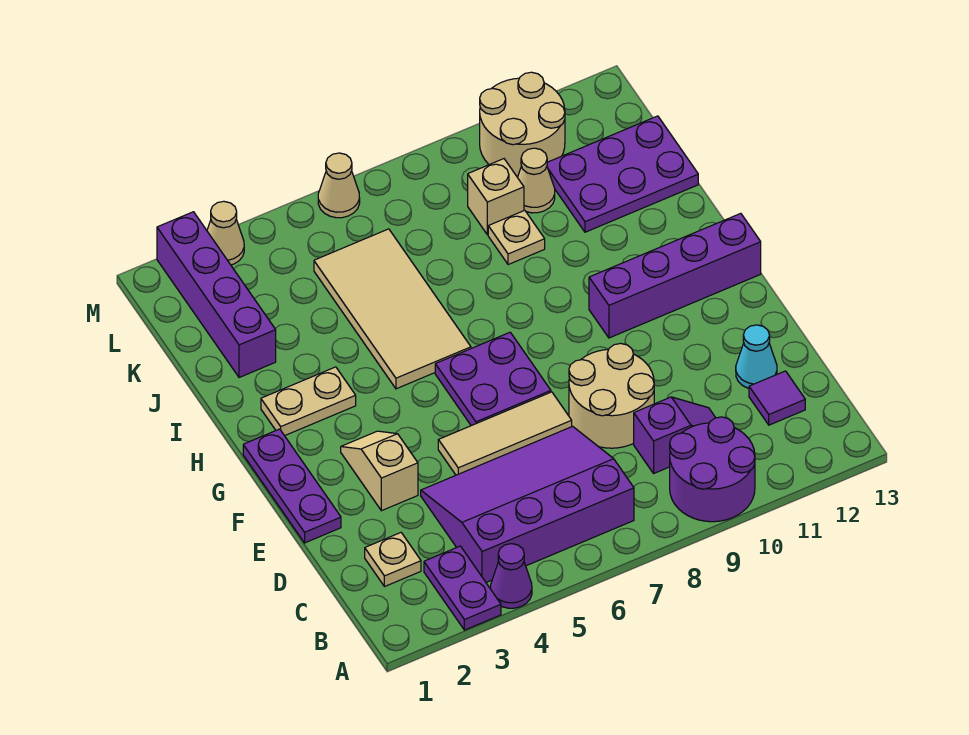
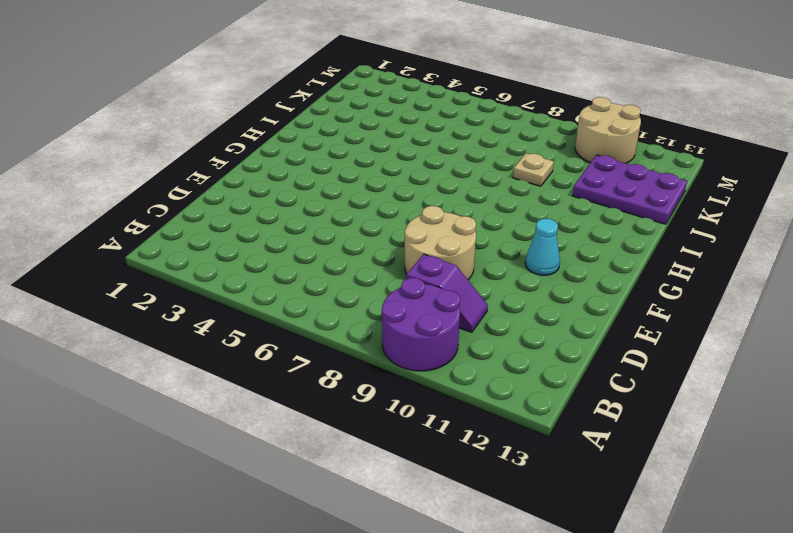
cyan 1x1 cone [525,219,560,275] -> cyan 1x1 cone moved to [736,325,777,388]
none -> purple 1x2 plate [424,546,501,630]
none -> purple 1x1 cone [491,544,532,608]
none -> purple 3x4 slope [421,426,634,582]

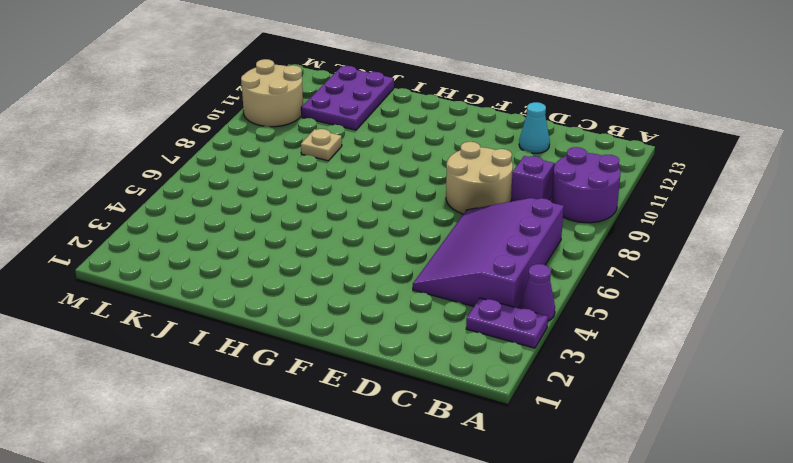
none -> tan 1x1 plate [365,533,421,587]
none -> purple 1x1 tile [749,371,805,425]
none -> purple 1x3 plate [243,429,341,543]

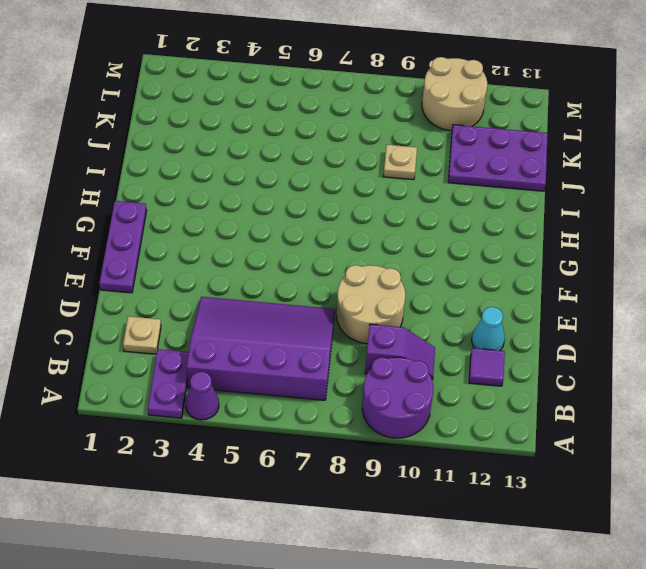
none -> tan 1x2 slope [341,431,418,511]
none -> tan 1x3 tile [438,392,572,475]
none -> purple 2x2 plate [435,332,551,426]

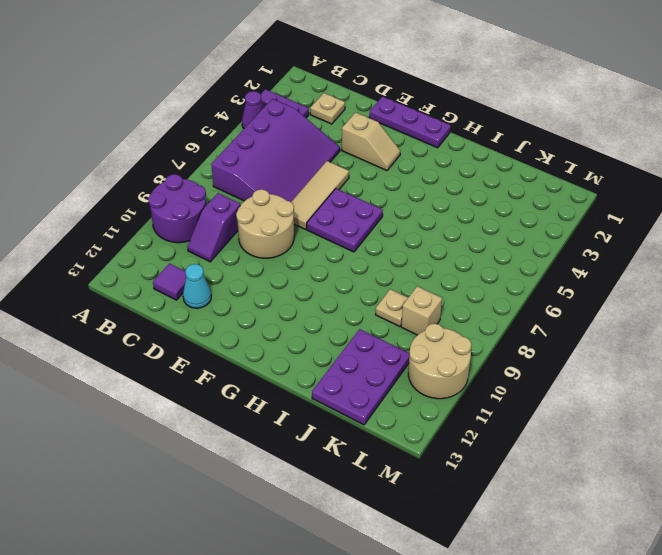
none -> purple 1x4 brick [589,213,761,338]
none -> tan 1x2 plate [261,367,356,436]
none -> tan 2x4 tile [314,229,471,389]

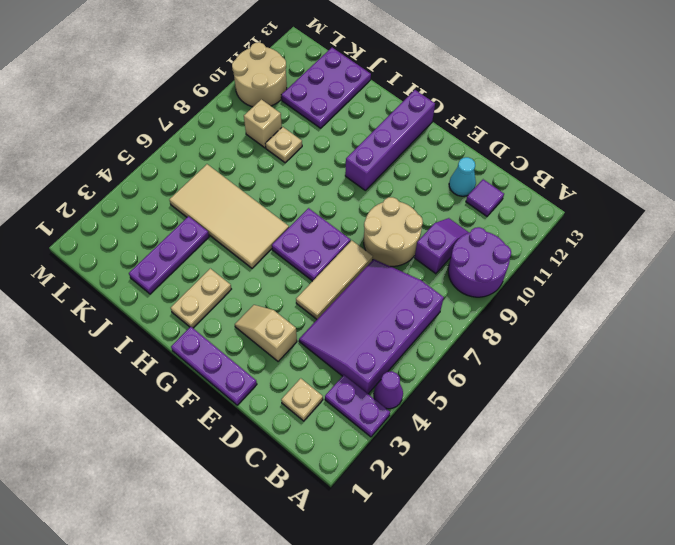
purple 1x3 plate [129,216,209,294] -> purple 1x4 brick [157,212,276,378]
none -> tan 1x1 cone [518,148,555,213]
none -> tan 1x1 cone [207,201,244,265]
none -> tan 1x1 cone [318,153,360,218]

